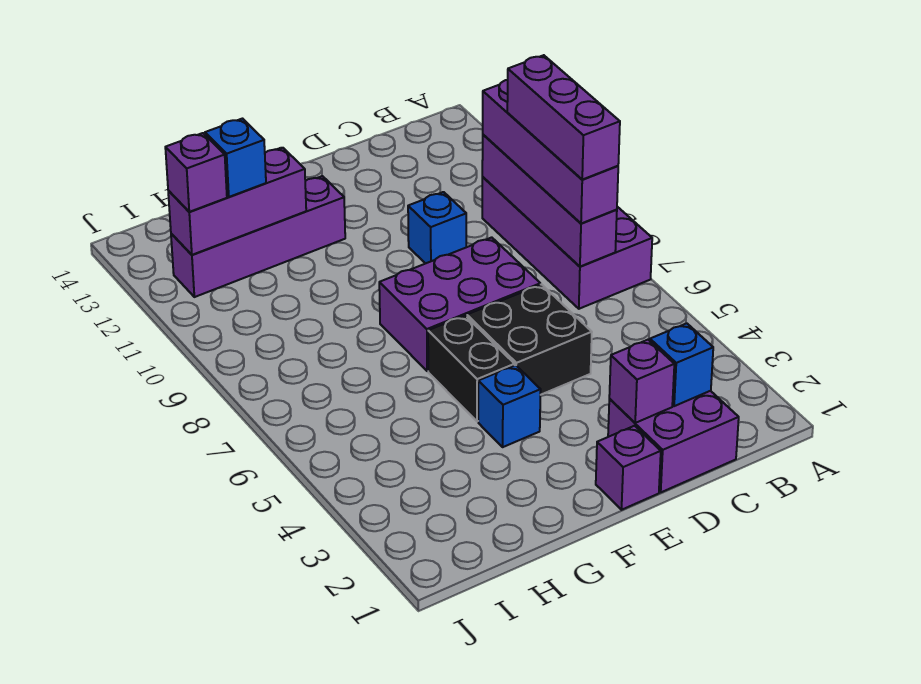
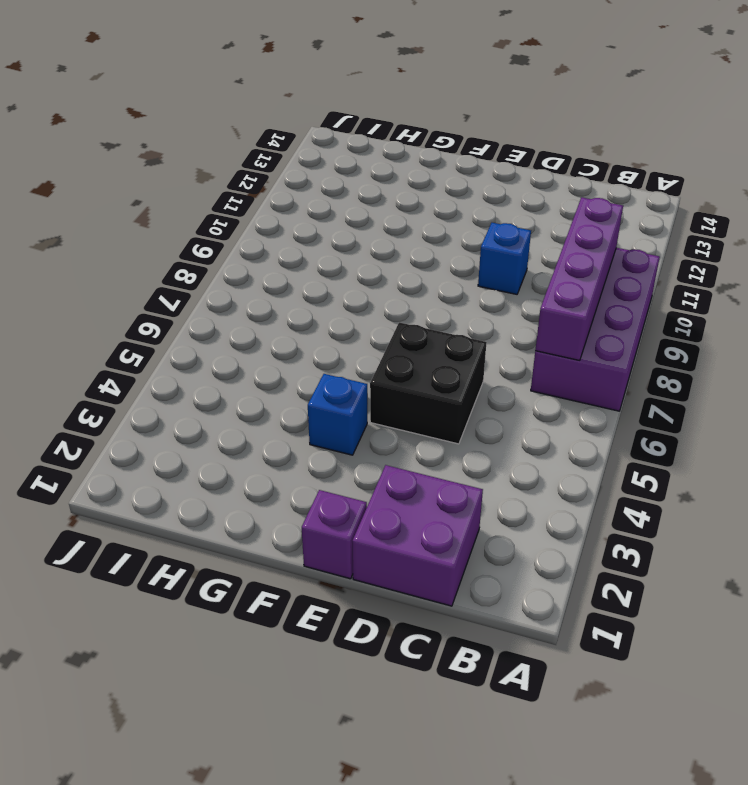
none -> purple 2x3 brick [379,237,540,371]
none -> black 1x2 brick [428,316,515,421]
none -> purple 1x4 brick [171,176,345,297]

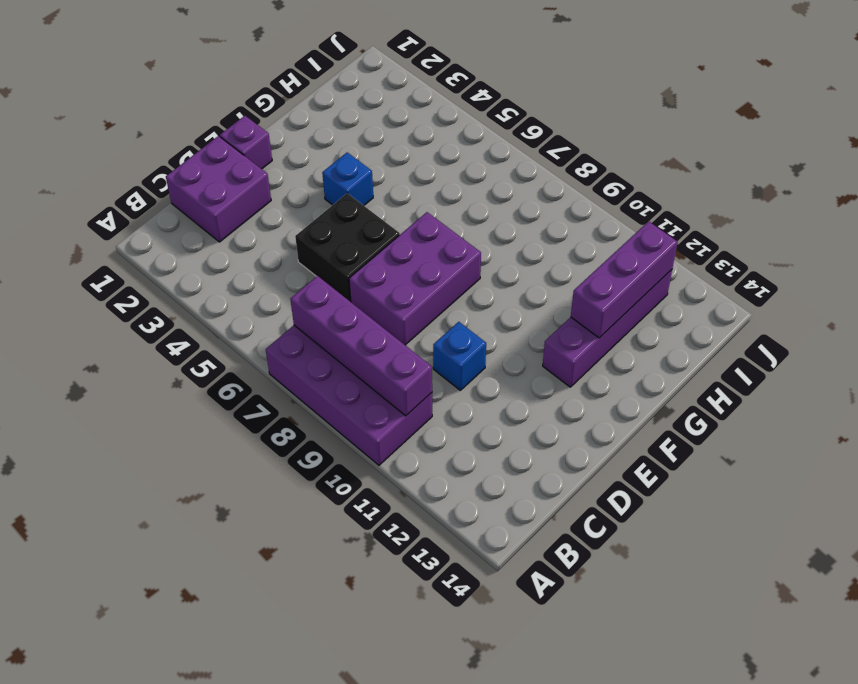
none -> black 1x2 brick [428,316,515,421]
none -> blue 1x1 brick [650,323,713,406]
none -> purple 1x1 brick [609,340,674,423]

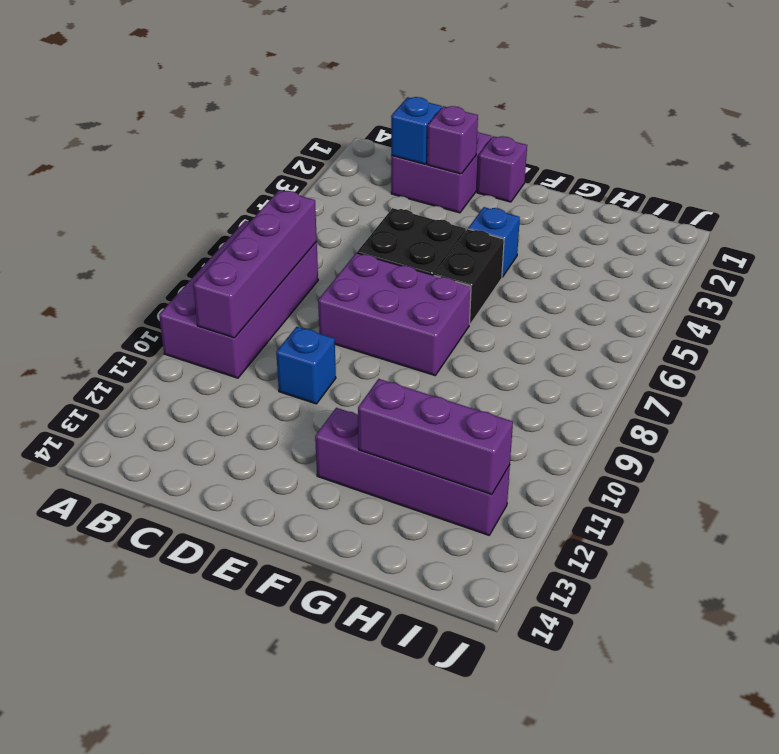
none -> purple 1x4 brick [483,80,618,224]
none -> blue 1x1 brick [205,119,266,197]
none -> purple 1x1 brick [165,133,227,212]

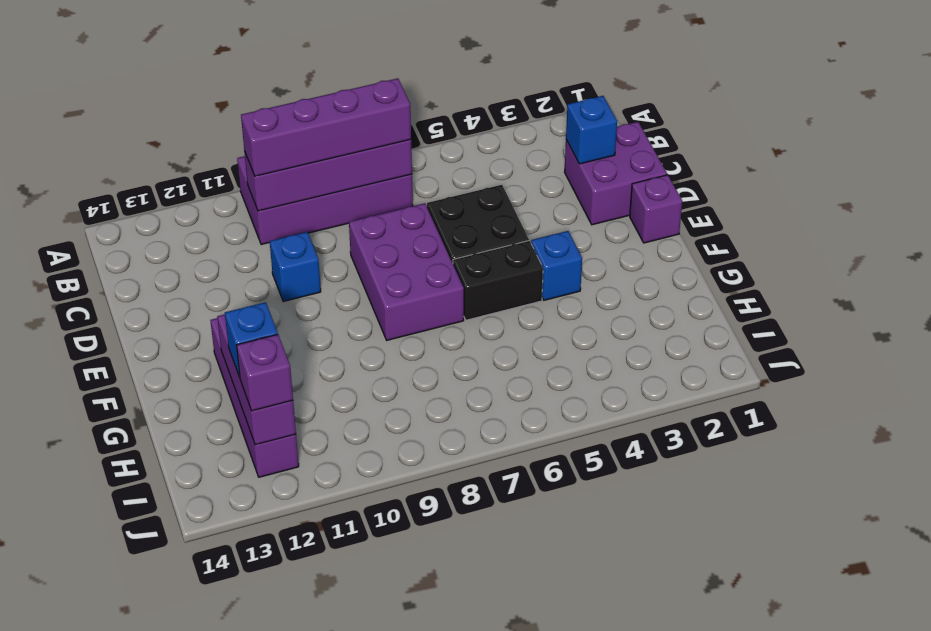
none -> purple 1x1 brick [609,340,674,423]
none -> purple 1x3 brick [507,55,620,180]

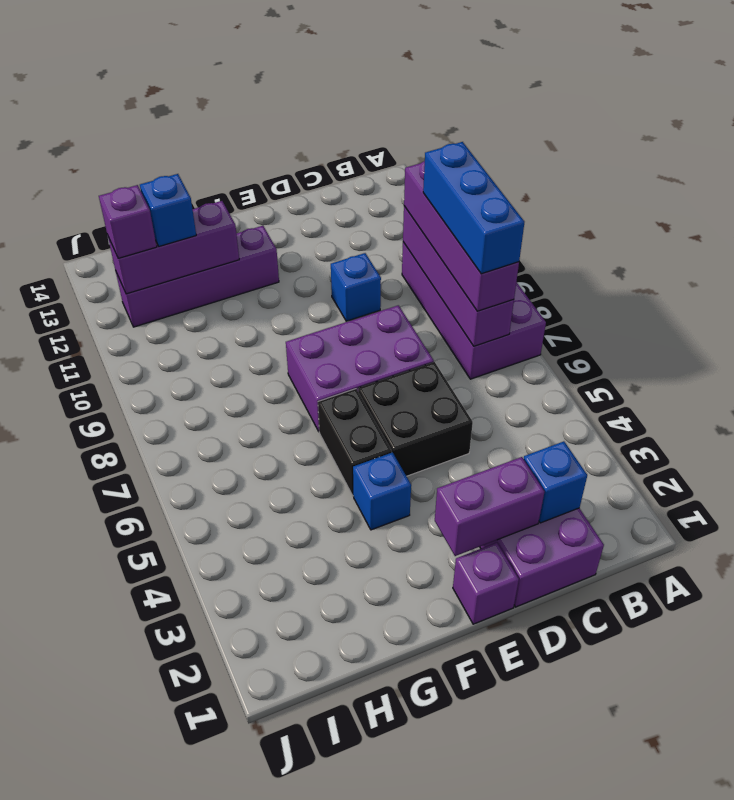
blue 1x3 brick [423,142,524,274] -> purple 1x3 brick [507,55,620,180]
purple 1x2 brick [435,457,544,556] -> purple 1x1 brick [609,340,674,423]

